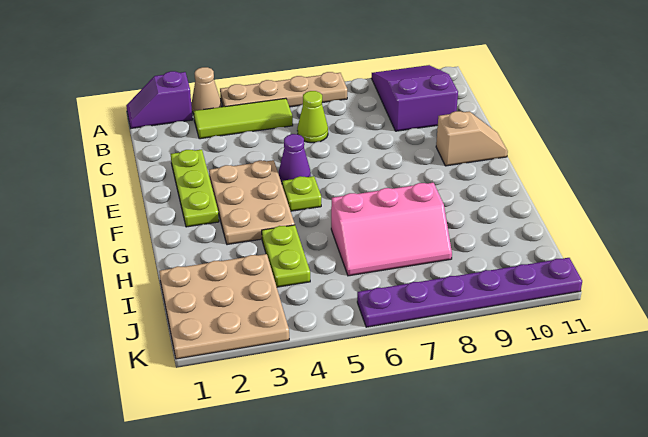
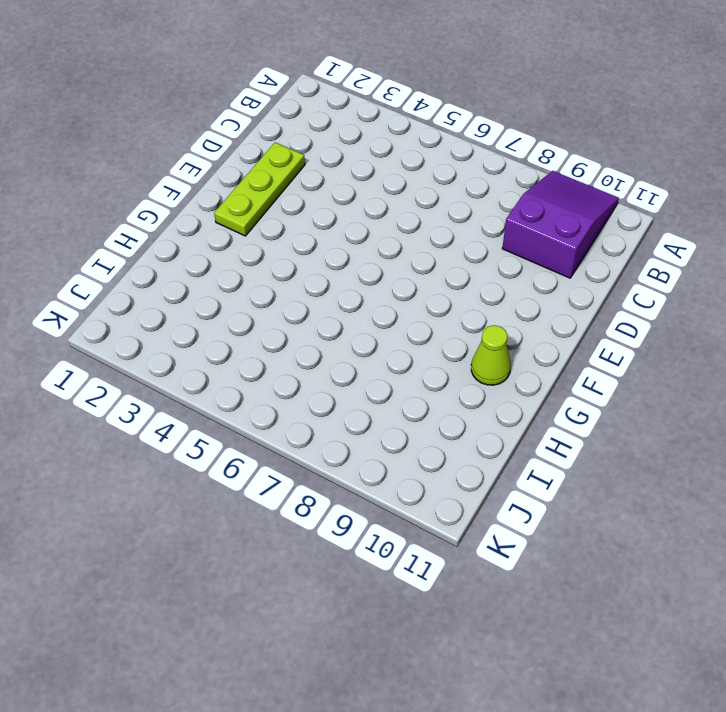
lime 1x1 cone [471,325,511,385] -> lime 1x1 cone moved to [297,91,328,143]
none -> purple 1x2 slope [126,71,193,128]
none -> tan 1x1 cone [191,67,222,114]
none -> tan 1x4 plate [220,72,347,107]

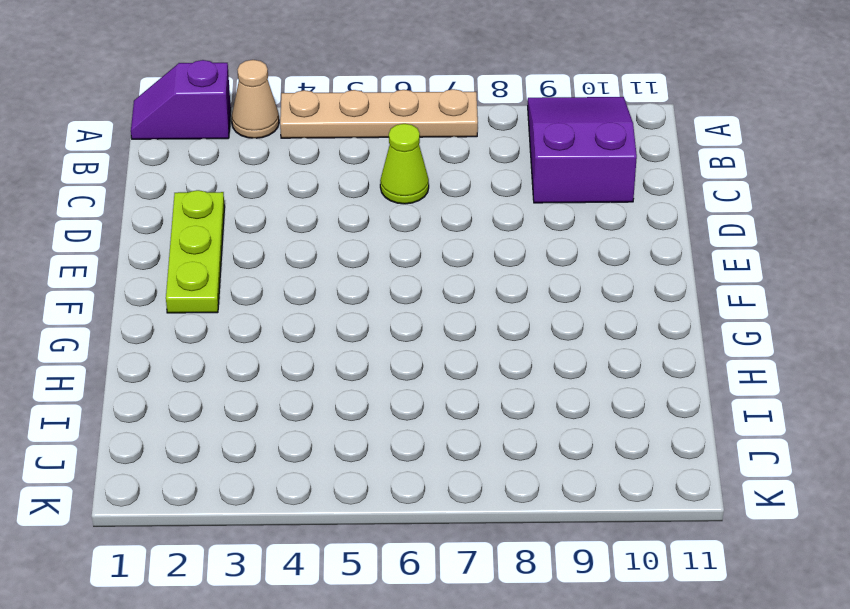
none -> lime 1x3 tile [194,98,293,139]
none -> tan 2x3 plate [209,160,295,245]
none -> purple 1x1 cone [279,134,311,183]

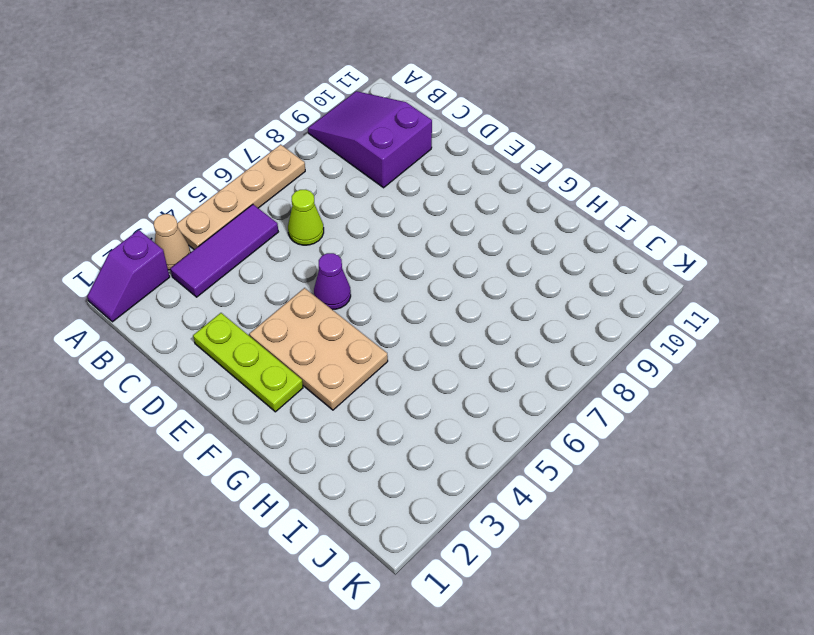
purple 1x3 tile [170,204,278,297] -> lime 1x3 tile [194,98,293,139]
none -> tan 1x2 slope [436,111,508,166]
none -> lime 1x1 plate [282,176,321,211]
none -> lime 1x2 plate [262,225,310,287]

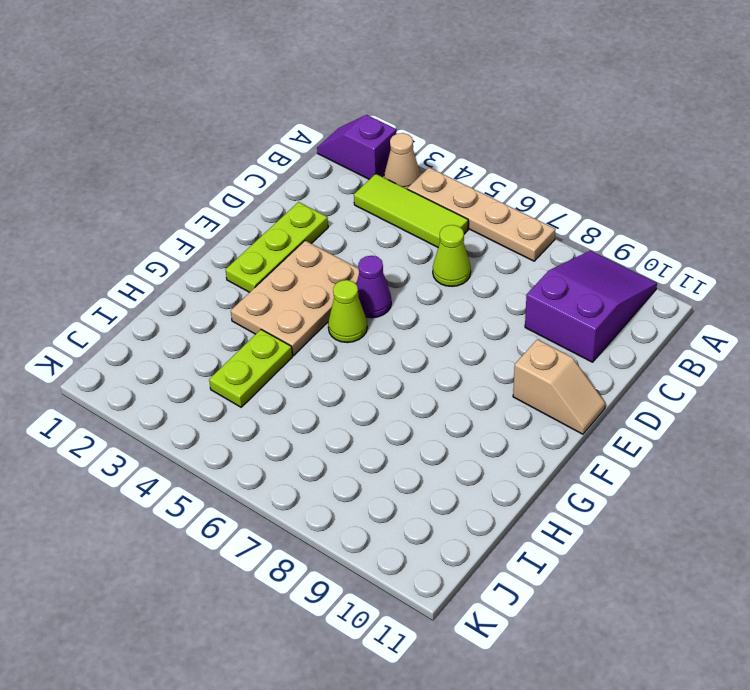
lime 1x1 cone [328,280,367,343] -> lime 1x1 plate [282,176,321,211]
none -> pink 2x3 slope [331,183,452,276]
none -> tan 3x3 plate [159,254,289,359]
none -> purple 1x6 plate [357,258,582,327]

